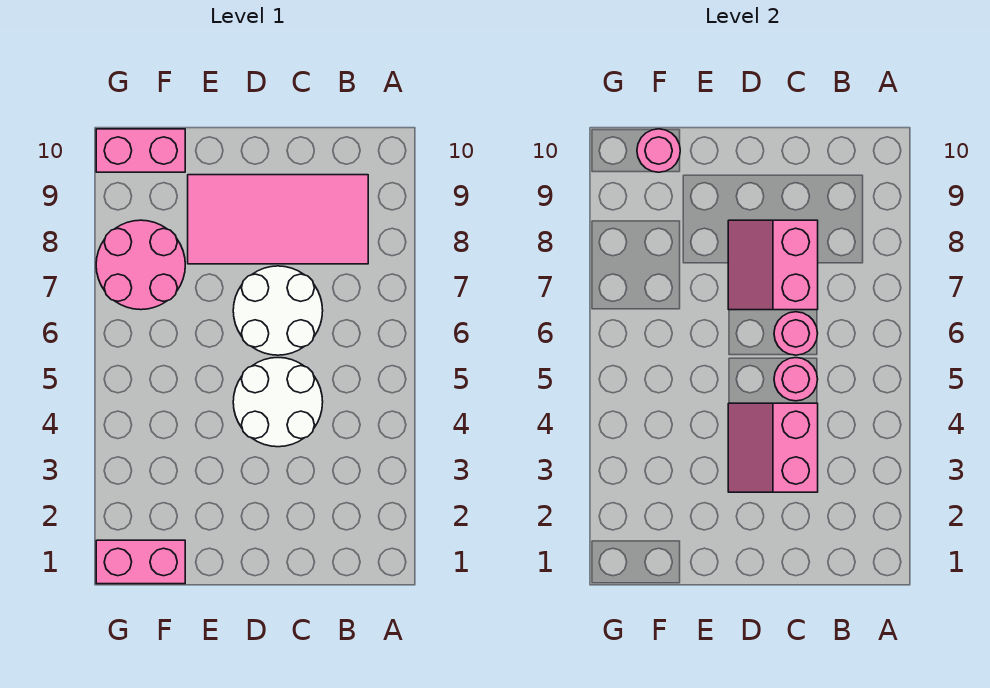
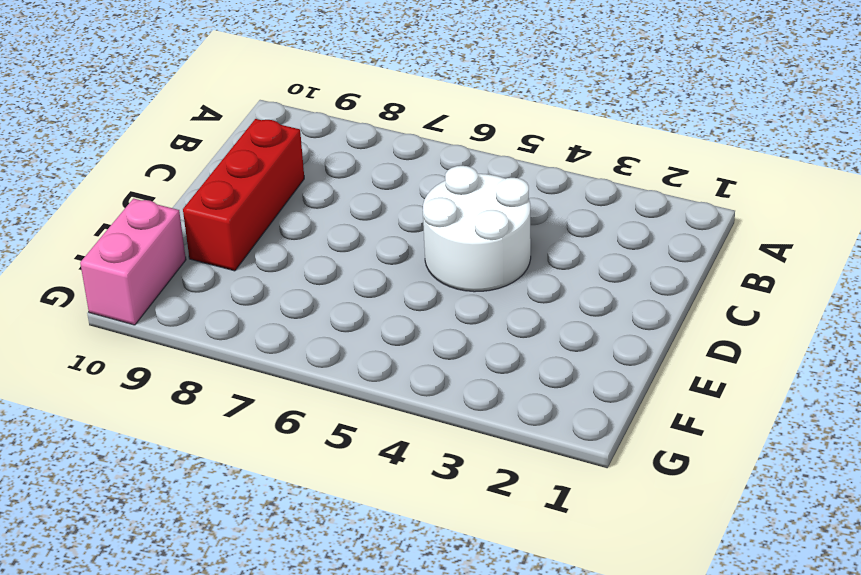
red 1x3 brick [183,119,304,271] -> pink 2x4 tile [188,175,368,264]
none -> white 2x2 round brick [233,266,323,355]
none -> pink 1x2 brick [96,540,185,584]

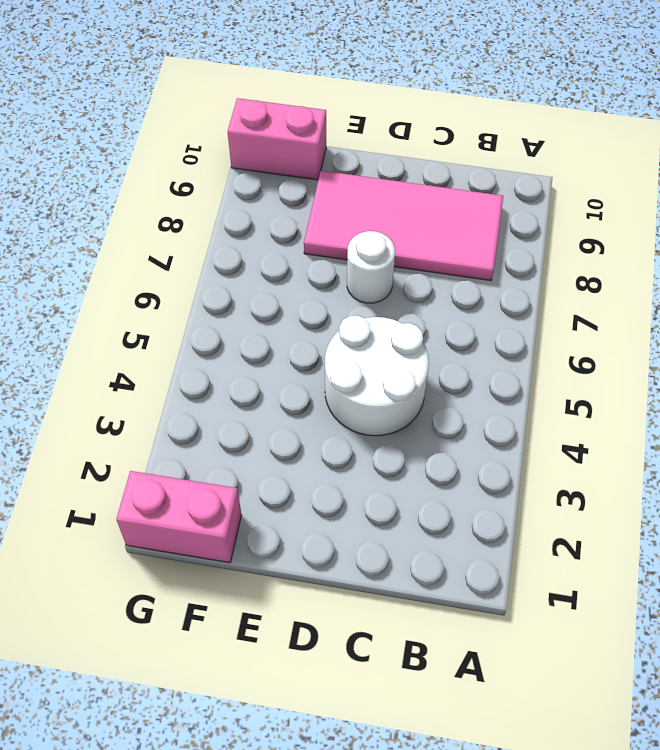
white 1x1 round brick [347,231,395,303] -> white 2x2 round brick [233,266,323,355]
none -> pink 2x2 round brick [96,220,185,310]
none -> pink 2x2 slope [728,403,818,492]

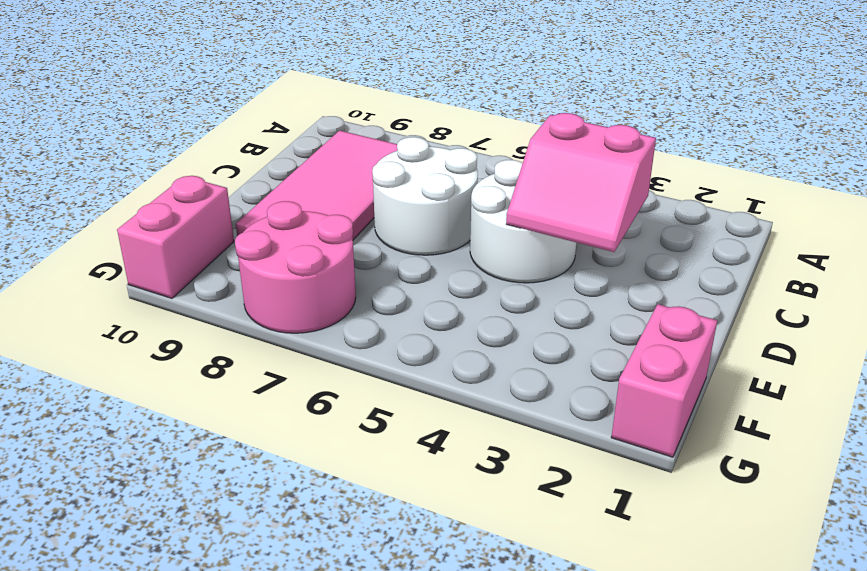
none -> pink 1x1 round brick [774,358,818,401]
none -> pink 1x1 round brick [774,312,818,355]

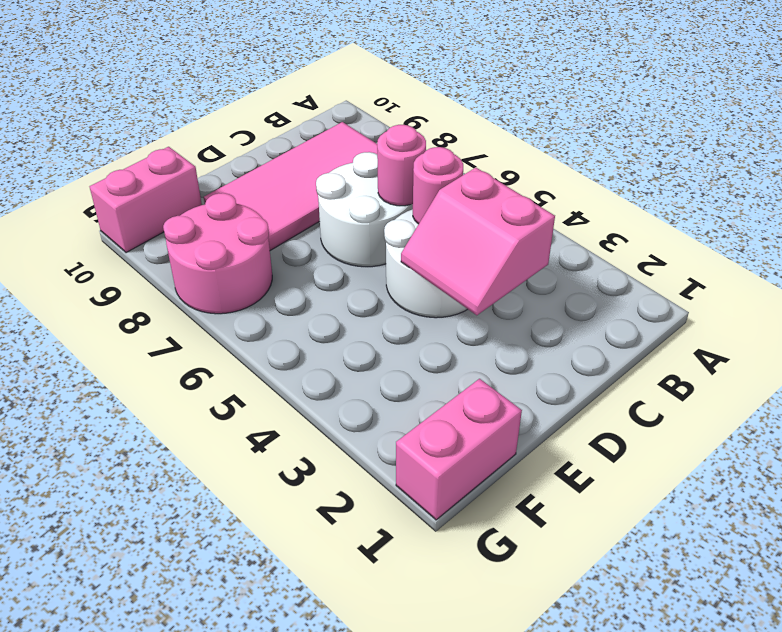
none -> pink 2x2 slope [728,220,818,310]
none -> pink 1x1 round brick [637,129,680,172]

